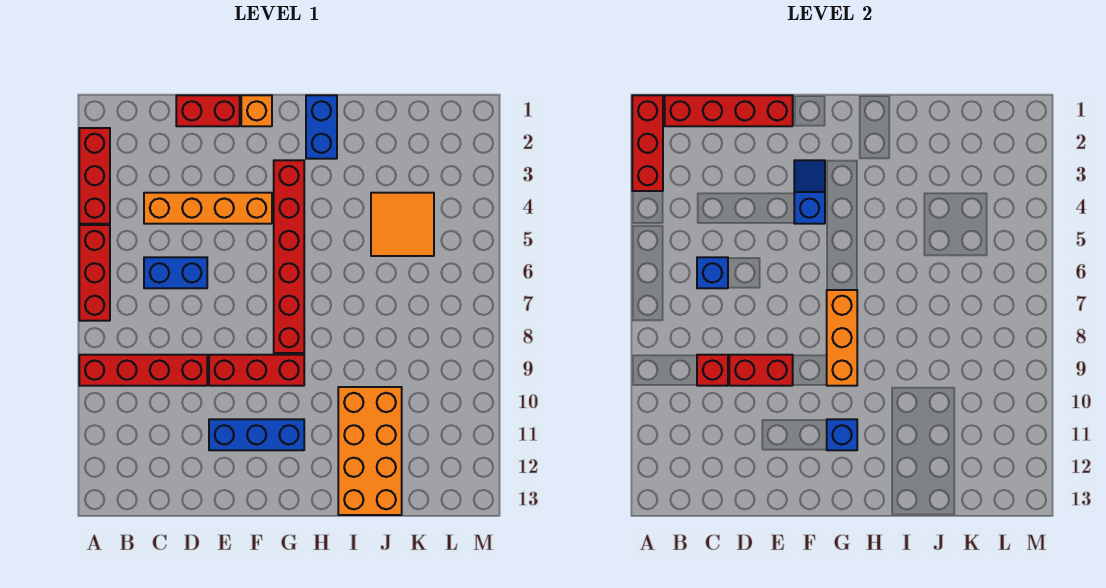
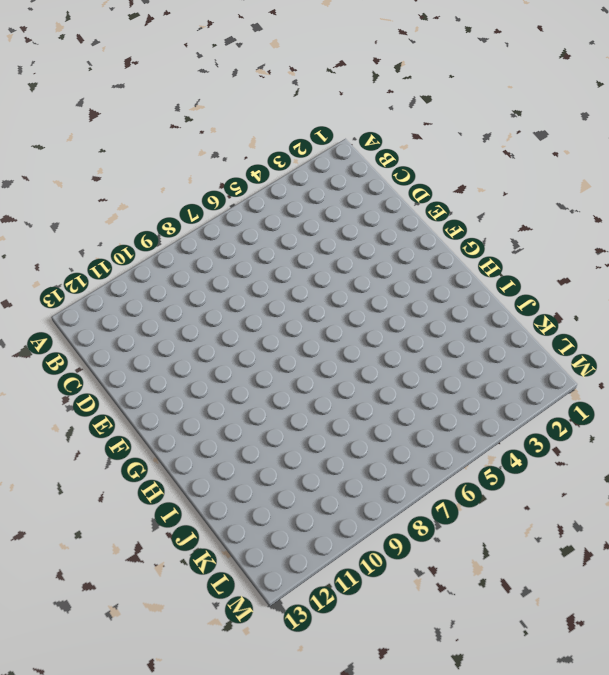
none -> red 1x3 brick [79,128,110,224]
none -> red 1x3 brick [79,225,110,321]
none -> red 1x4 brick [79,355,207,386]

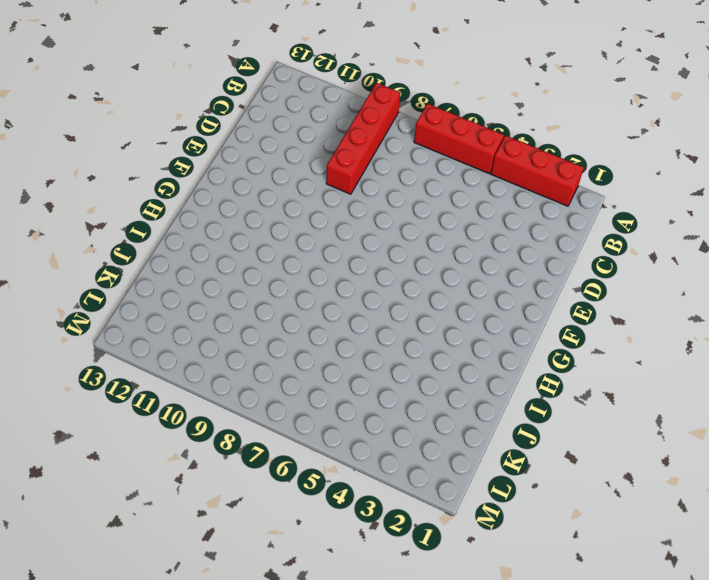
none -> orange 1x4 brick [144,193,272,224]
none -> blue 1x2 brick [144,257,207,288]
none -> red 1x2 brick [176,95,240,126]

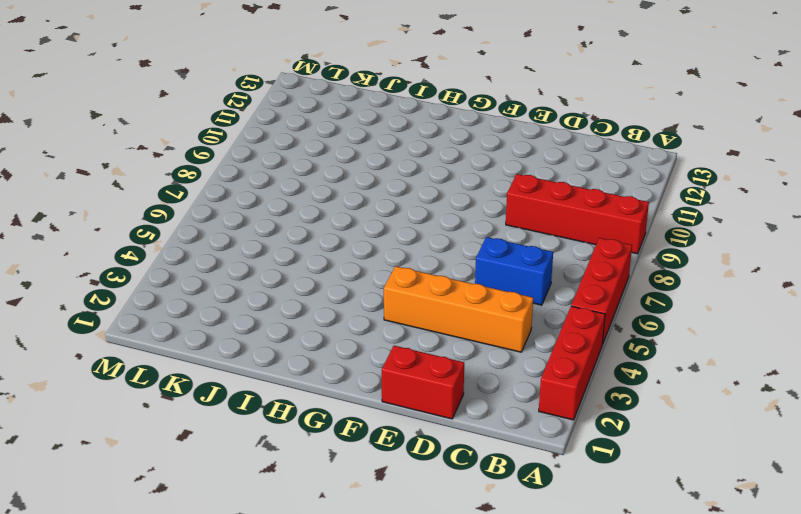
none -> red 1x3 brick [209,355,304,386]
none -> blue 1x3 brick [209,419,304,450]
none -> orange 1x1 brick [241,95,272,126]

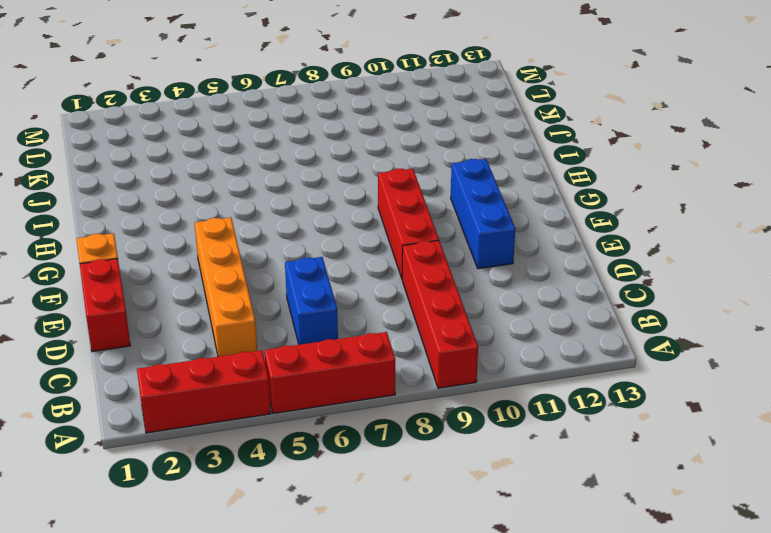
none -> red 1x6 brick [274,160,304,353]
none -> blue 1x2 brick [306,95,337,159]
none -> orange 2x4 brick [338,387,402,515]

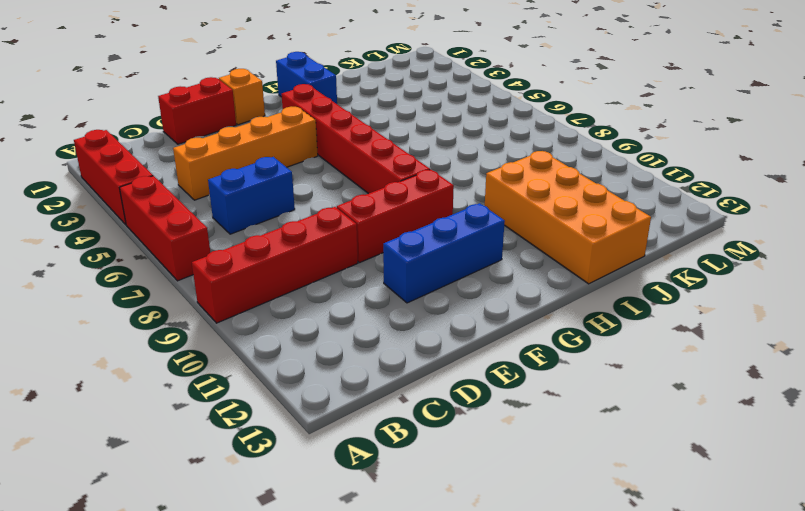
none -> orange 2x2 tile [371,193,434,256]
none -> red 1x3 brick [632,95,663,191]
none -> red 1x4 brick [665,95,793,126]

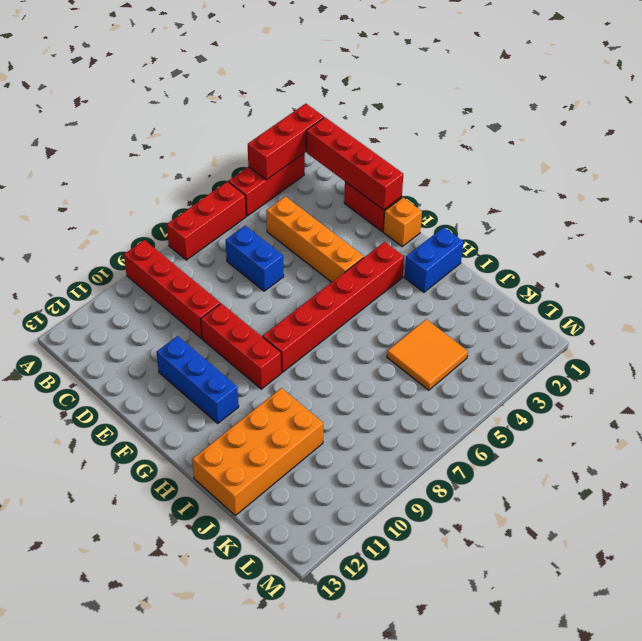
none -> blue 1x1 brick [697,257,728,288]
none -> red 1x1 brick [697,355,728,386]
none -> red 1x2 brick [729,355,793,386]

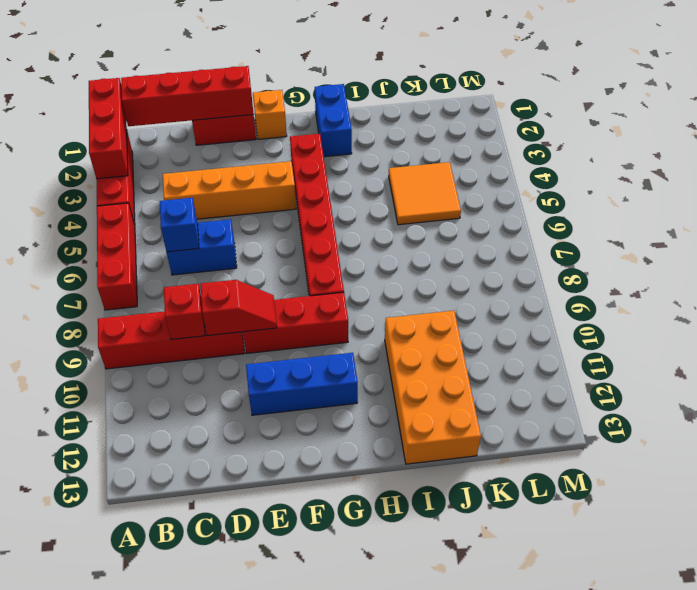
red 1x2 slope [200,280,277,336] -> red 1x2 brick [729,355,793,386]
none -> blue 1x2 slope [794,160,825,224]
none -> orange 1x3 brick [827,290,857,386]
none -> blue 1x1 brick [827,419,857,450]

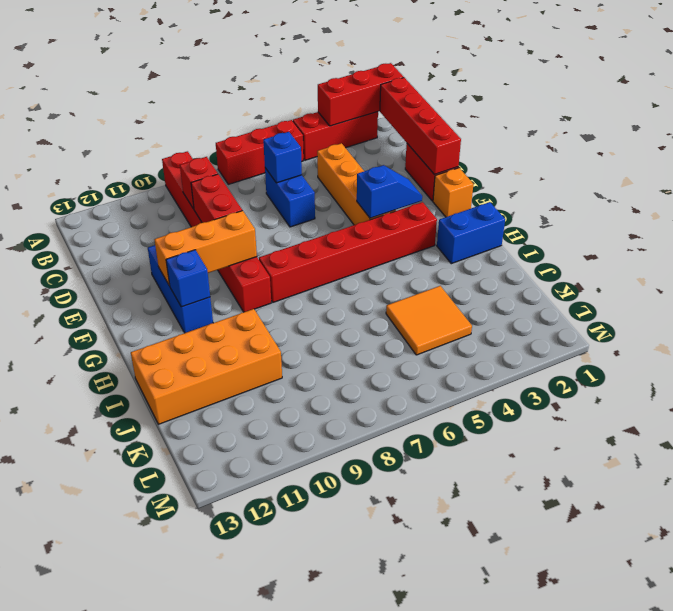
orange 1x3 brick [154,211,257,286] -> orange 1x3 brick moved to [827,290,857,386]

